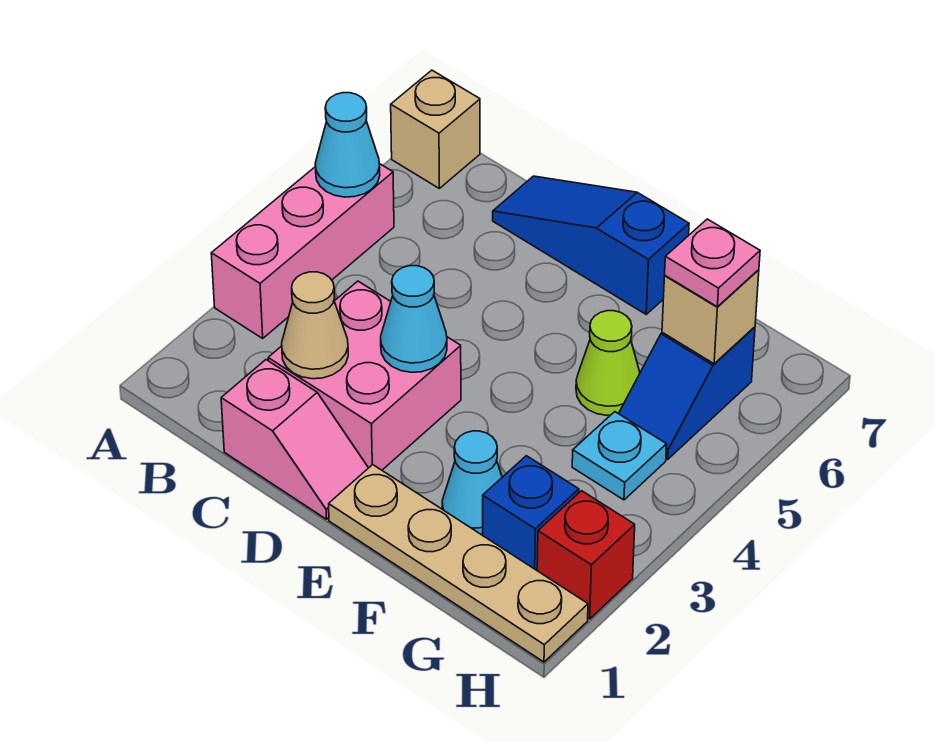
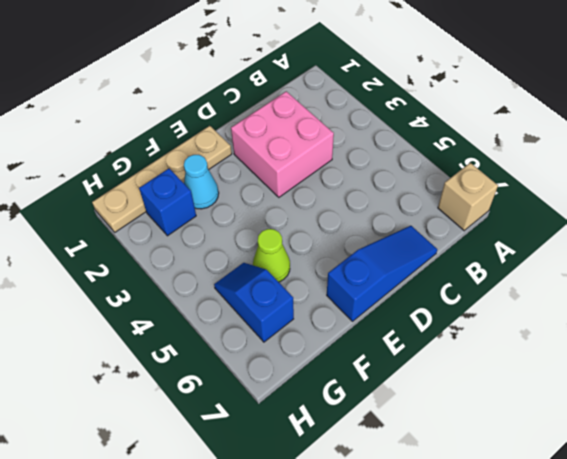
none -> pink 1x3 brick [211,164,394,338]
none -> pink 1x2 slope [221,360,368,519]
none -> cyan 1x1 plate [572,412,667,500]

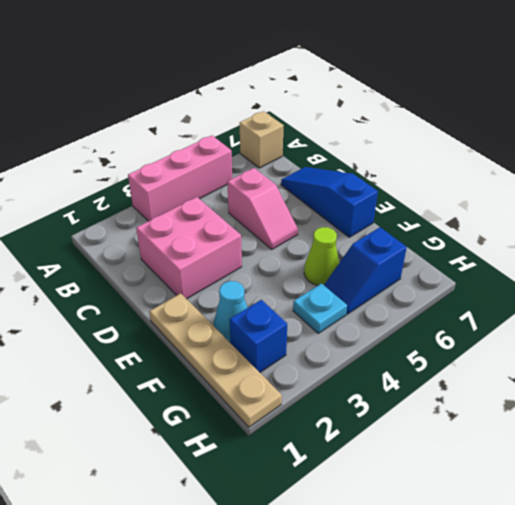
pink 1x2 slope [227,168,298,249] -> pink 1x2 slope moved to [221,360,368,519]
none -> red 1x1 brick [537,491,635,619]
none -> cyan 1x1 cone [315,93,380,197]
none -> tan 1x1 cone [282,272,348,379]

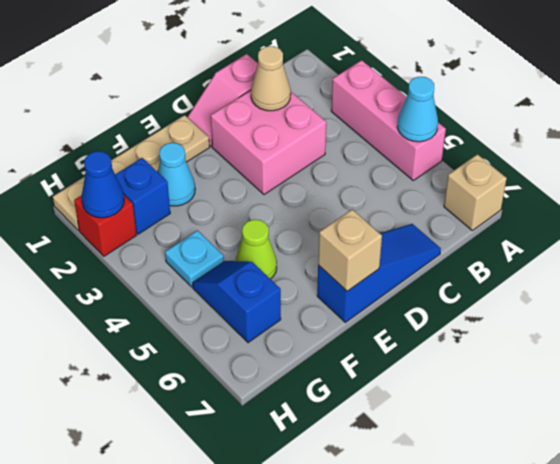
tan 1x1 brick [318,209,382,291] -> tan 1x1 brick moved to [662,270,759,364]
blue 1x1 cone [82,151,124,218] -> none
none -> cyan 1x1 cone [381,266,447,372]
none -> pink 1x1 plate [665,219,760,307]

